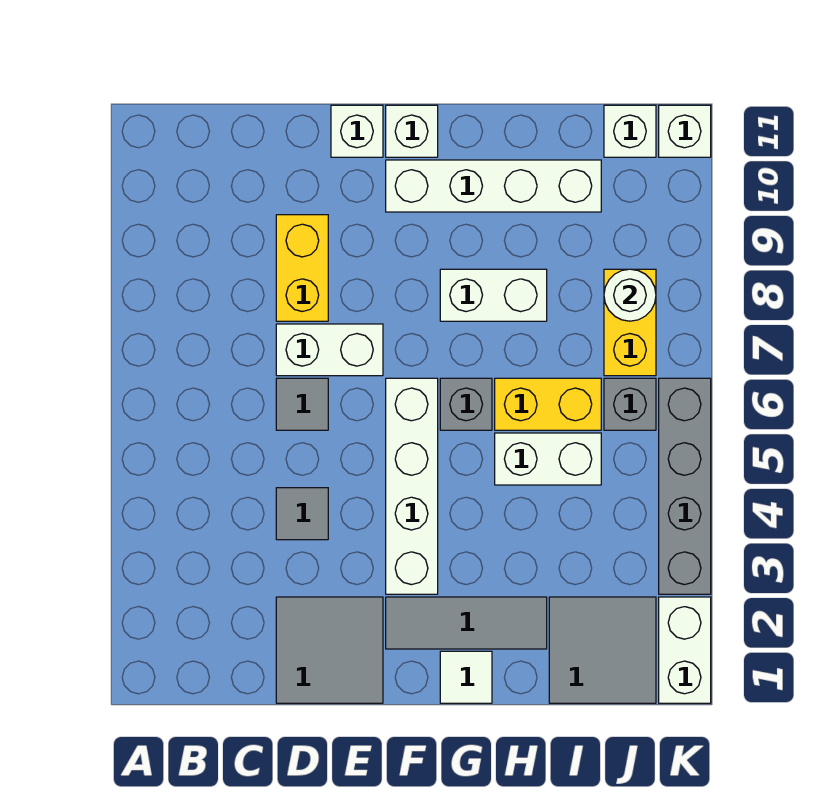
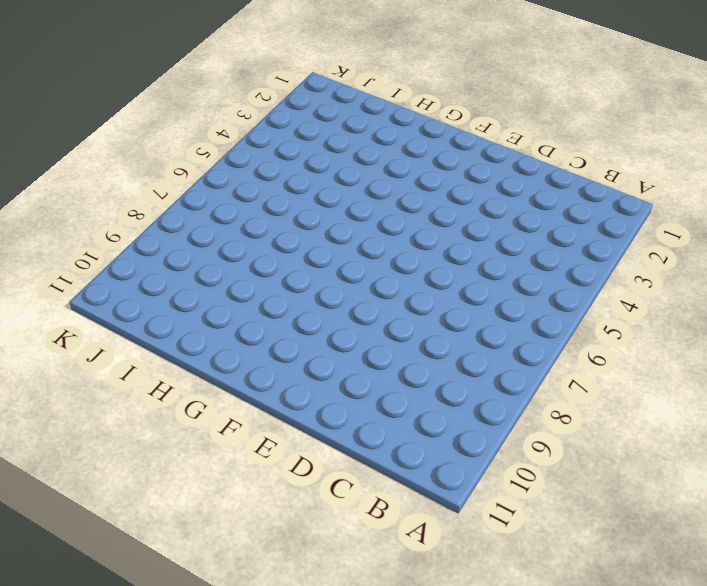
none -> grey 2x2 tile [276,597,383,703]
none -> grey 1x1 tile [276,488,328,540]
none -> grey 1x1 tile [276,378,328,430]

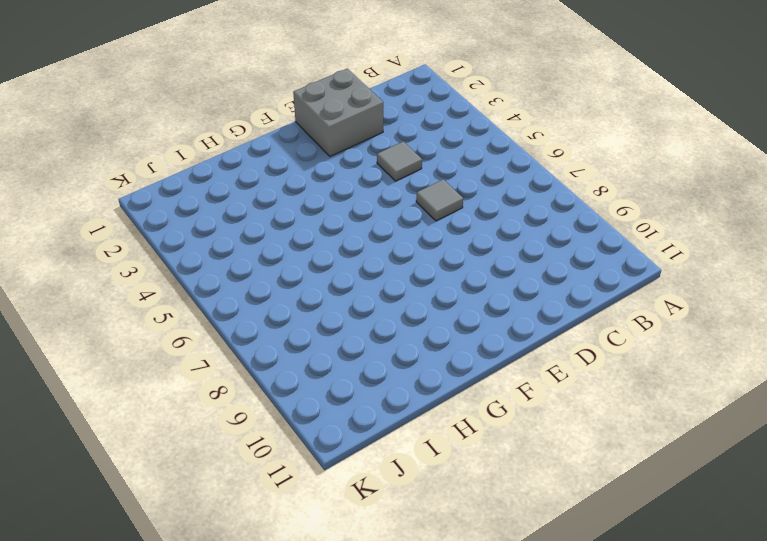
grey 2x2 brick [293,69,383,156] -> grey 2x2 tile [276,597,383,703]
none -> white 1x2 brick [276,324,383,376]
none -> yellow 1x2 brick [276,215,328,321]
none -> white 1x1 brick [331,105,383,157]

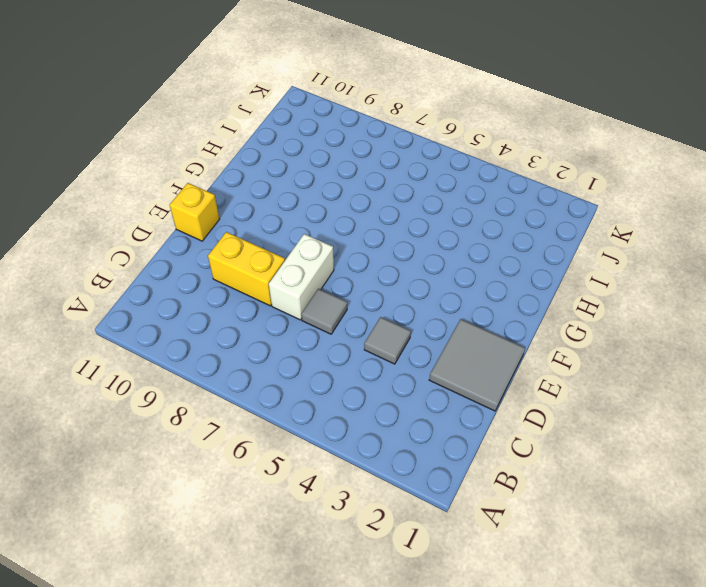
yellow 1x1 brick [170,183,220,241] -> white 1x1 brick [331,105,383,157]
none -> grey 1x3 tile [386,597,547,649]
none -> white 1x4 brick [386,378,438,594]
none -> white 1x4 brick [386,160,601,212]

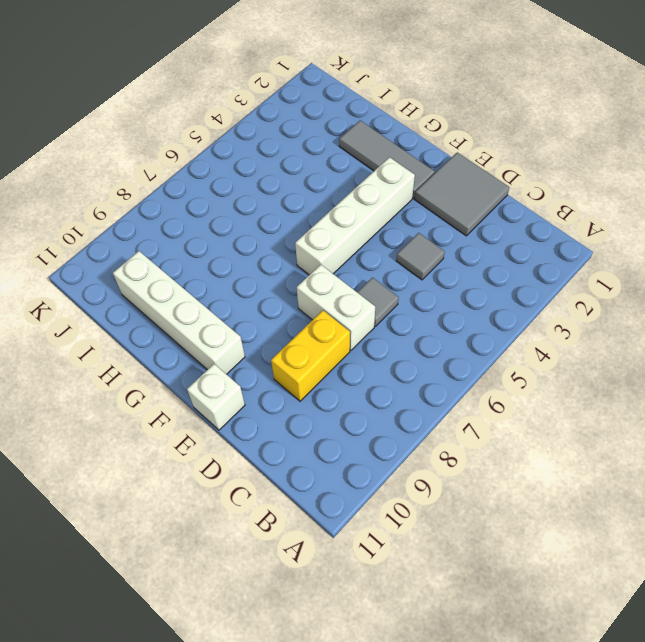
none -> white 1x1 brick [386,105,438,157]
none -> white 1x1 tile [440,651,492,703]
none -> grey 1x1 brick [440,378,492,430]

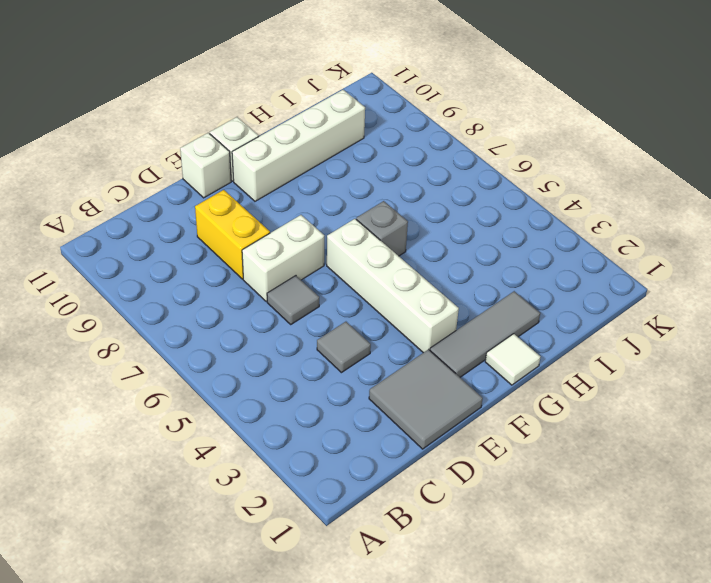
none -> white 1x2 brick [440,269,547,321]
none -> white 1x2 brick [495,433,601,485]
none -> yellow 1x2 brick [495,378,601,430]

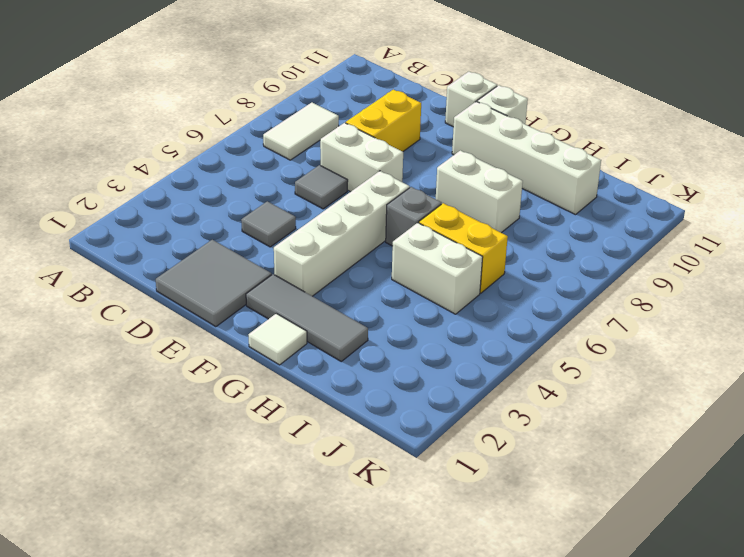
white 1x2 tile [263,103,339,160] -> none
none -> grey 2x2 tile [549,597,656,703]
none -> grey 1x1 brick [604,378,656,430]
none -> yellow 1x2 brick [604,269,656,376]

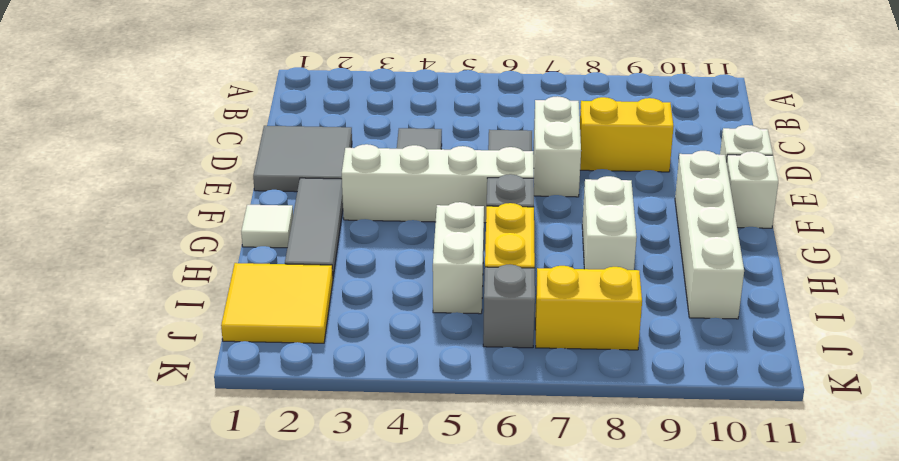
yellow 2x2 tile [221,263,333,343] -> grey 2x2 tile [549,597,656,703]
none -> white 1x1 brick [604,105,656,157]
none -> white 1x2 brick [659,597,711,703]
none -> grey 1x4 brick [659,378,711,594]

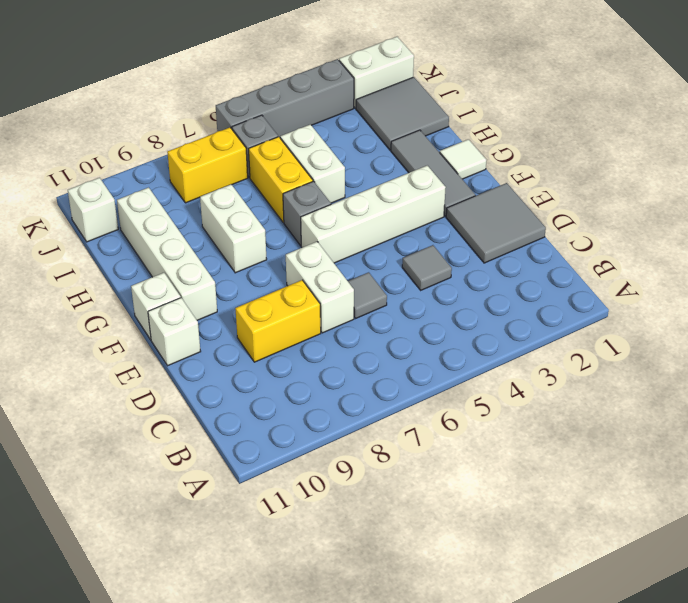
none -> white 1x1 brick [659,105,711,157]
none -> white 1x1 round brick [604,269,656,321]

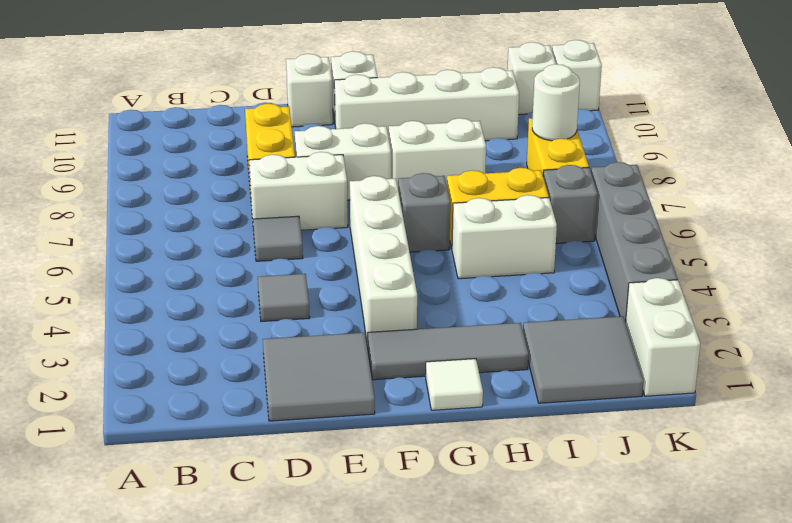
white 1x2 brick [295,123,391,200] -> none

